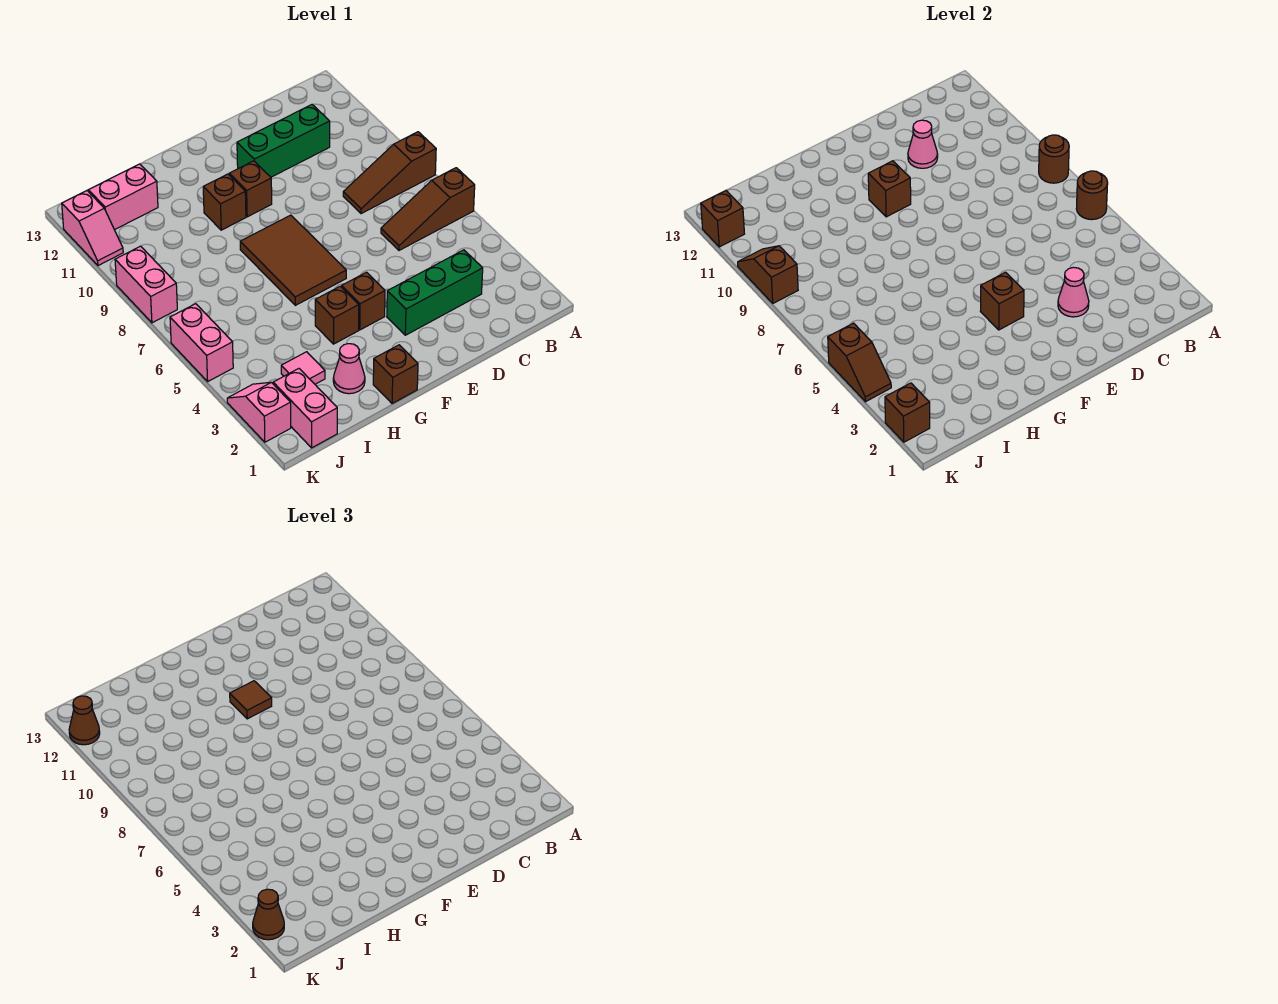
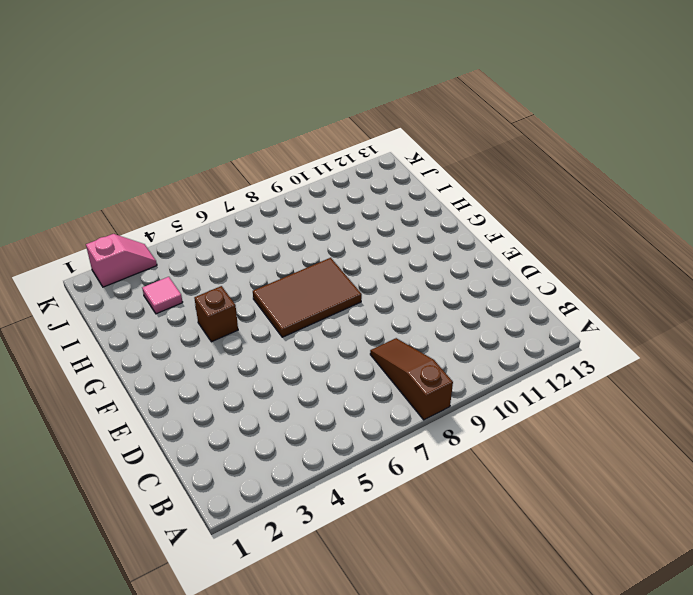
none -> brown 1x3 slope [381,168,475,250]
none -> green 1x3 brick [387,250,483,335]
none -> green 1x3 brick [237,105,330,177]
none -> brown 1x1 brick [342,272,385,330]

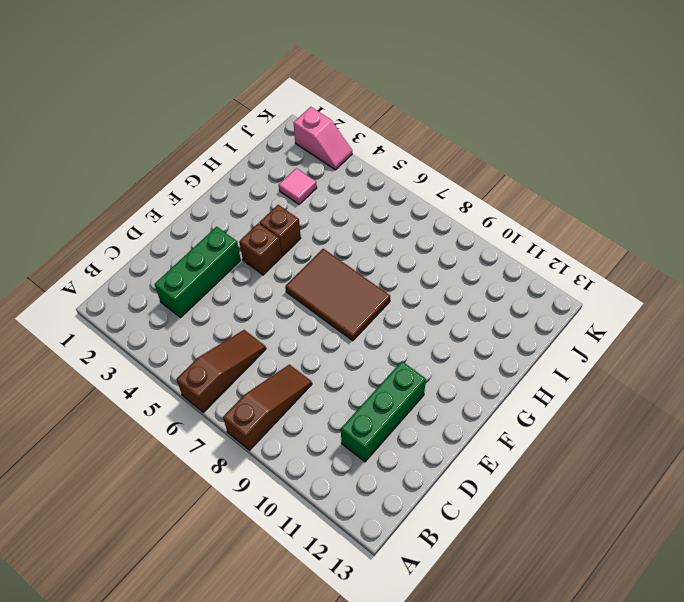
none -> brown 1x1 brick [229,161,272,217]
none -> brown 1x1 brick [373,345,418,404]
none -> brown 1x1 brick [203,174,246,230]
none -> pink 1x1 cone [333,344,365,394]

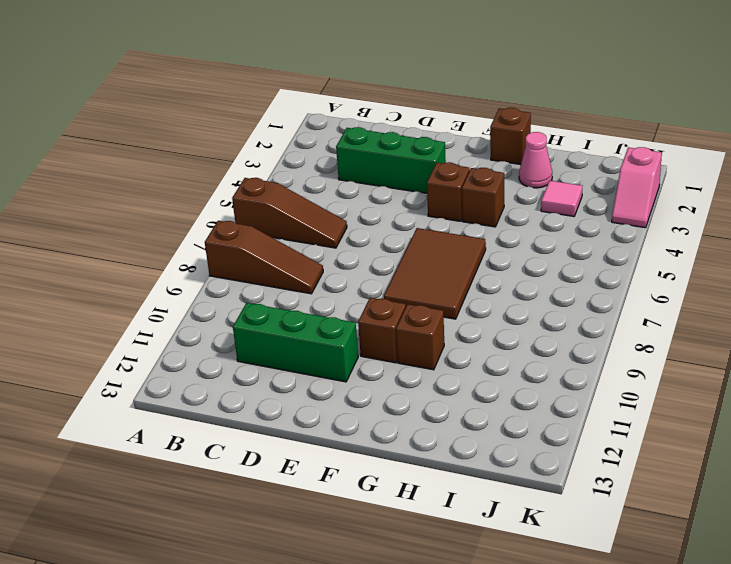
none -> pink 1x2 brick [88,164,158,230]
none -> pink 1x2 brick [273,369,337,448]
none -> pink 1x2 brick [170,304,233,381]
none -> pink 1x2 brick [115,246,177,323]

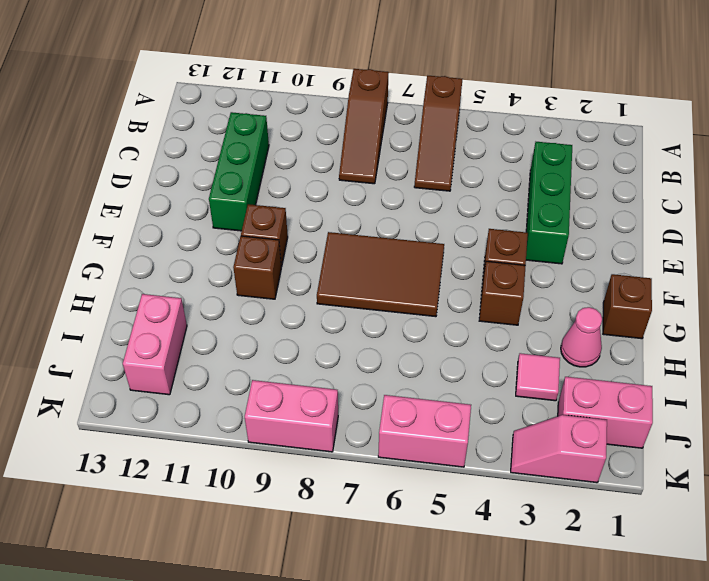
none -> pink 1x2 slope [62,191,123,266]
none -> brown 1x1 round brick [1076,171,1108,220]
none -> brown 1x1 round brick [1039,135,1069,183]
none -> pink 1x1 cone [1058,267,1089,317]

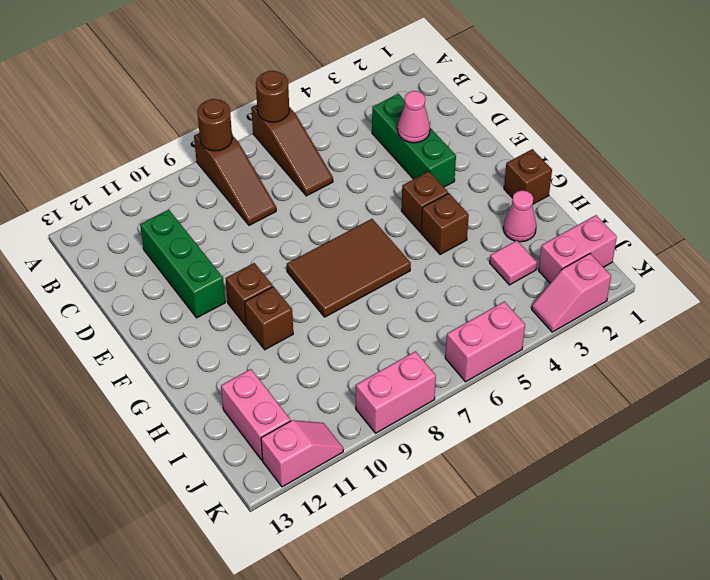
none -> pink 1x1 cone [908,120,938,168]
none -> brown 1x1 brick [980,272,1024,330]
none -> brown 1x1 brick [868,161,911,217]
none -> brown 1x1 brick [885,383,930,442]

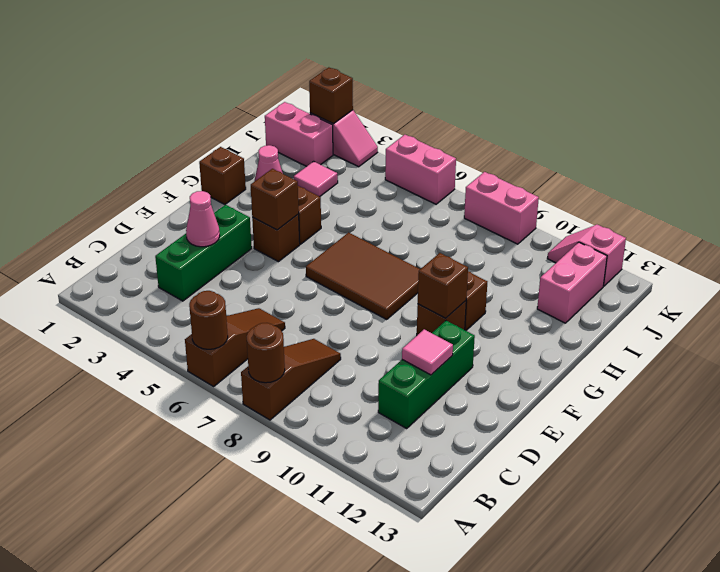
pink 1x1 tile [402,329,453,375] -> pink 1x1 cone [908,120,938,168]
none -> brown 1x2 slope [828,323,891,402]
none -> brown 1x2 slope [738,246,798,303]
none -> brown 1x1 brick [701,191,744,247]
none -> brown 1x1 tile [230,681,272,719]

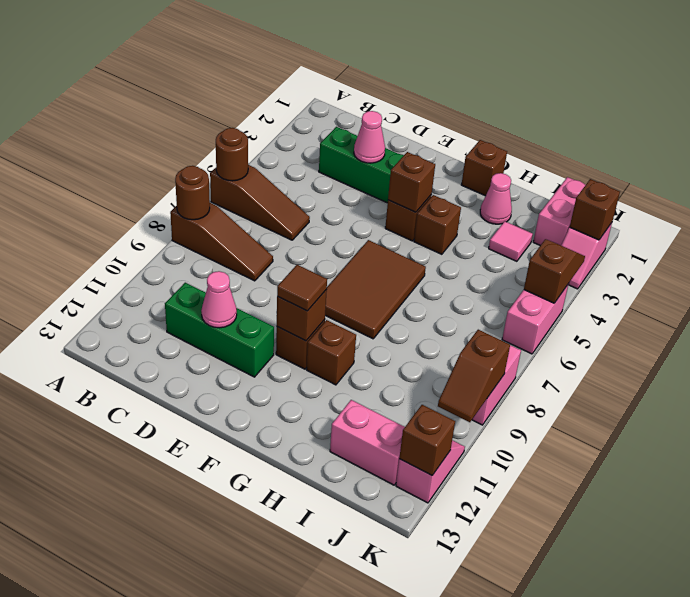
none -> brown 1x1 cone [253,889,284,940]
none -> brown 1x1 cone [69,696,100,745]

